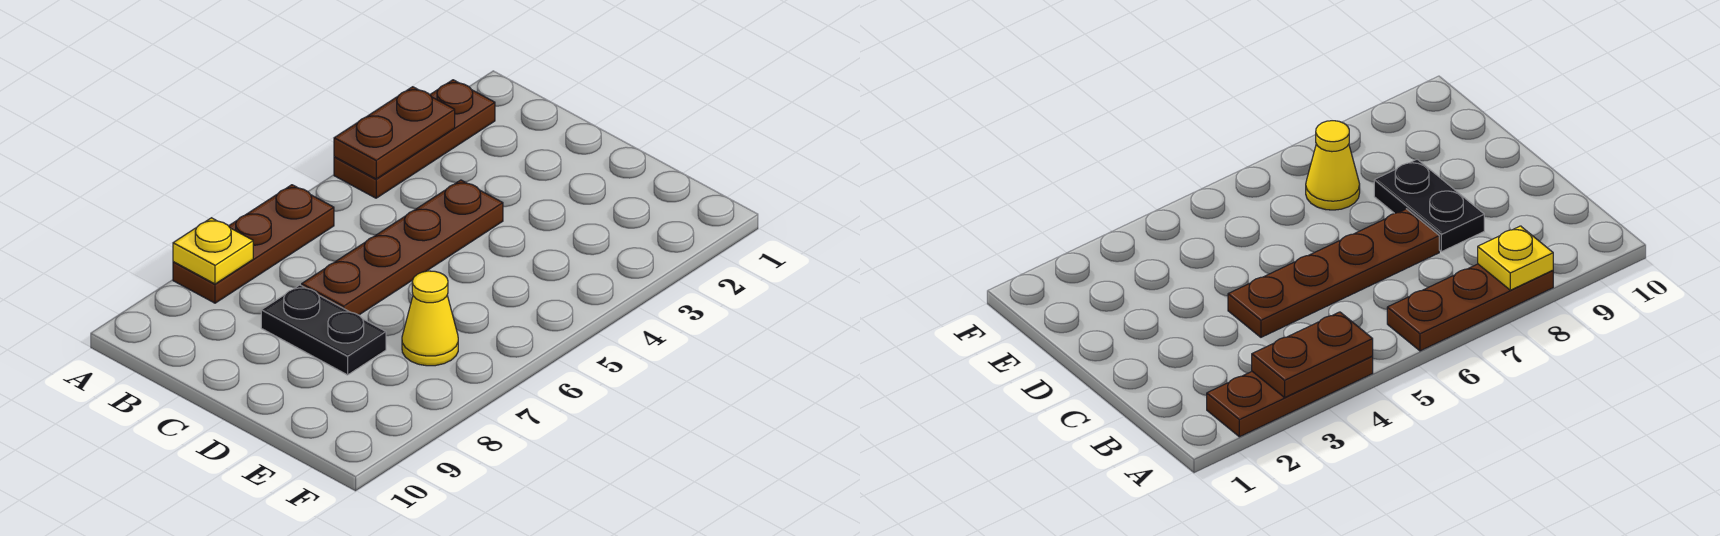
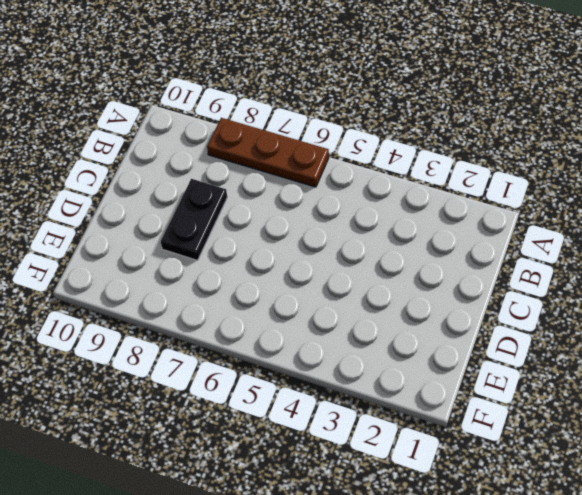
none -> brown 1x3 plate [334,80,495,198]
none -> brown 1x4 plate [302,180,503,315]

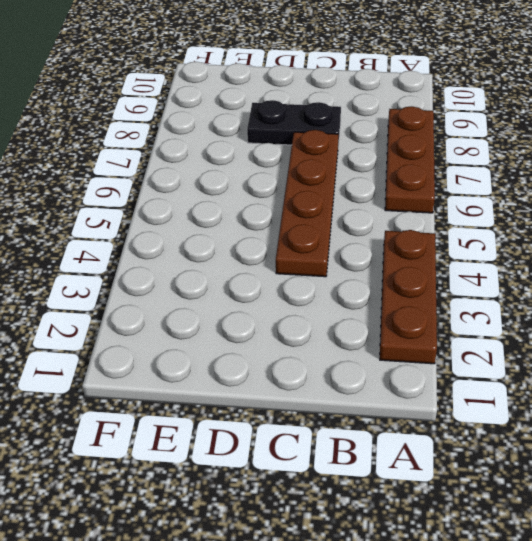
none -> yellow 1x1 cone [402,271,458,366]
none -> brown 1x2 plate [334,87,455,179]

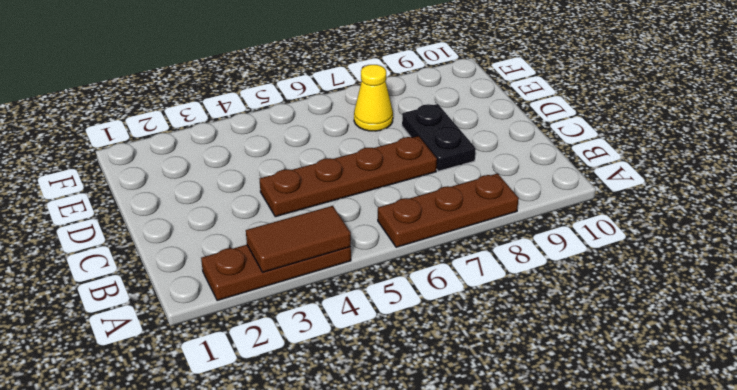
brown 1x2 tile [246,206,351,272] -> brown 1x2 plate [334,87,455,179]
none -> yellow 1x1 plate [173,218,253,284]

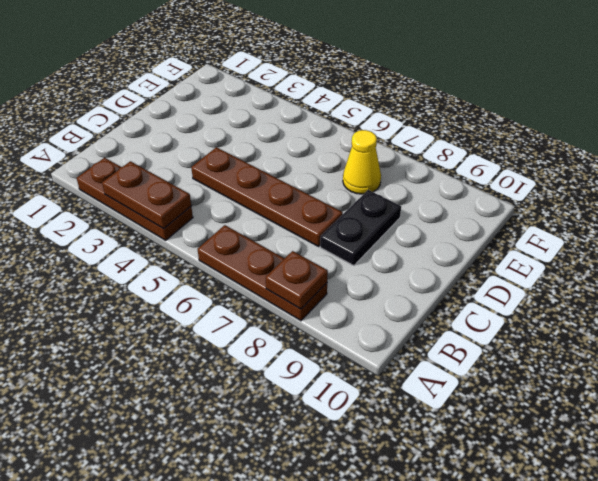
brown 1x1 plate [266,251,328,309] -> yellow 1x1 plate [173,218,253,284]

